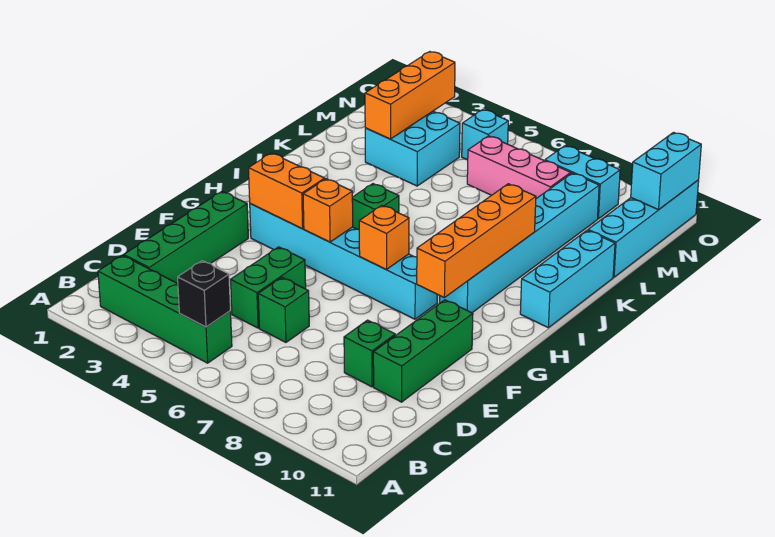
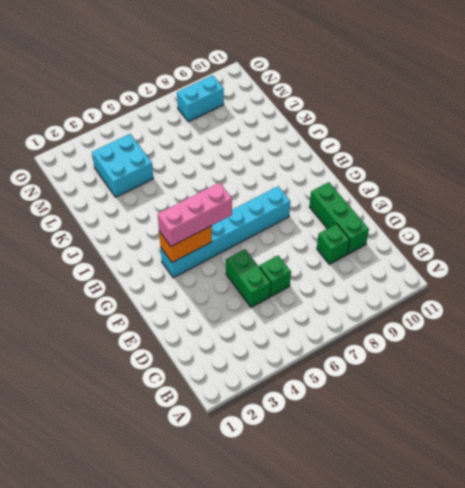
pink 1x3 brick [158,183,232,246] -> pink 1x3 brick moved to [467,136,571,199]
none -> green 1x4 brick [98,255,232,363]
none -> green 1x4 brick [124,192,248,284]
none -> cyan 1x6 brick [440,173,599,313]

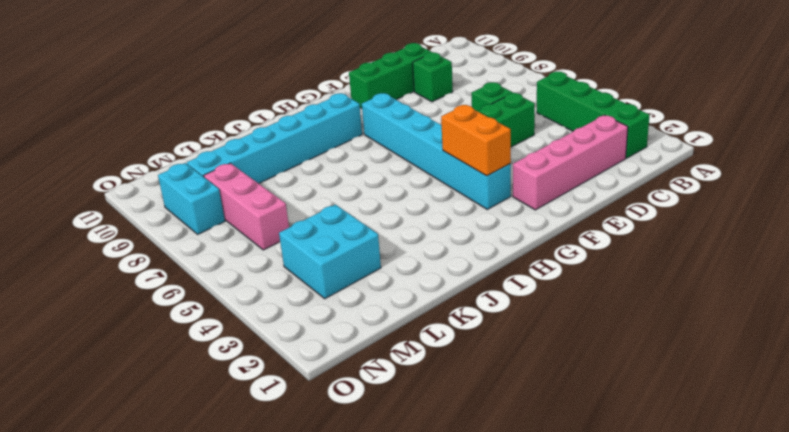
pink 1x4 brick [513,115,628,210] -> green 1x4 brick [124,192,248,284]
none -> green 1x1 brick [352,184,399,230]
none -> cyan 1x3 brick [520,230,615,328]
none -> cyan 1x4 brick [588,180,699,277]

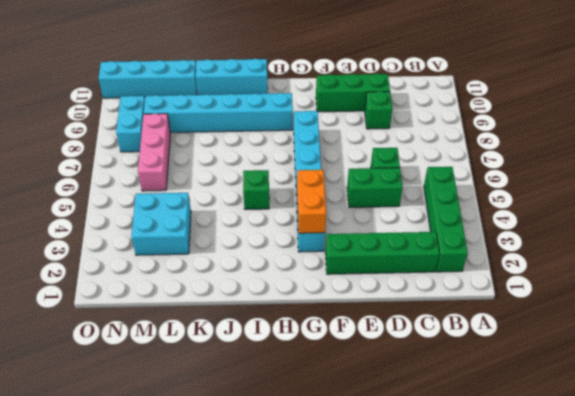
none -> cyan 1x1 brick [462,110,508,160]
none -> black 1x1 brick [178,261,230,327]
none -> orange 1x1 brick [303,179,353,242]

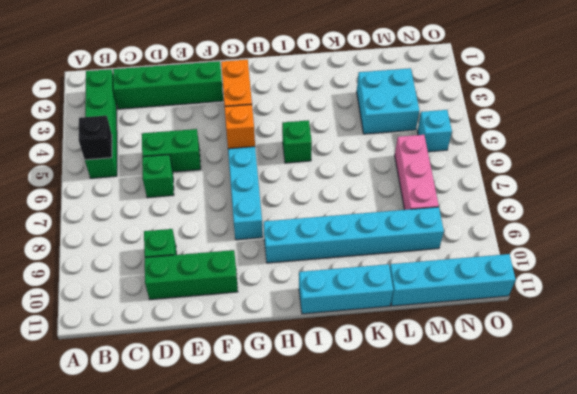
none -> cyan 1x2 brick [545,146,620,219]
none -> orange 1x1 brick [359,205,409,269]
none -> orange 1x4 brick [417,184,536,298]

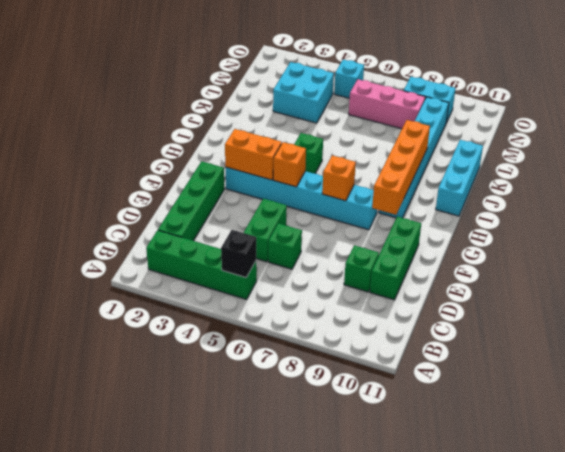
none -> cyan 1x4 brick [588,180,699,277]
none -> orange 1x3 brick [365,52,455,139]
none -> cyan 1x2 brick [631,132,701,210]

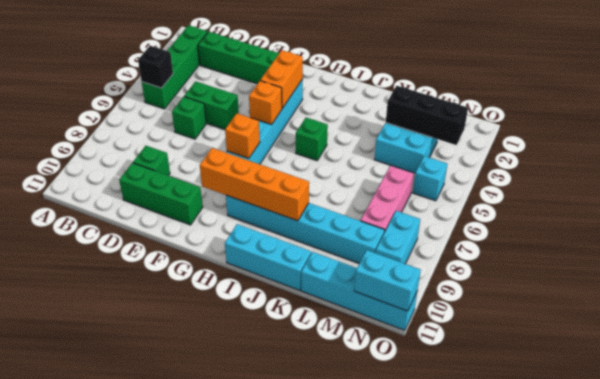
black 1x3 brick [386,86,468,145] -> orange 1x3 brick [365,52,455,139]

